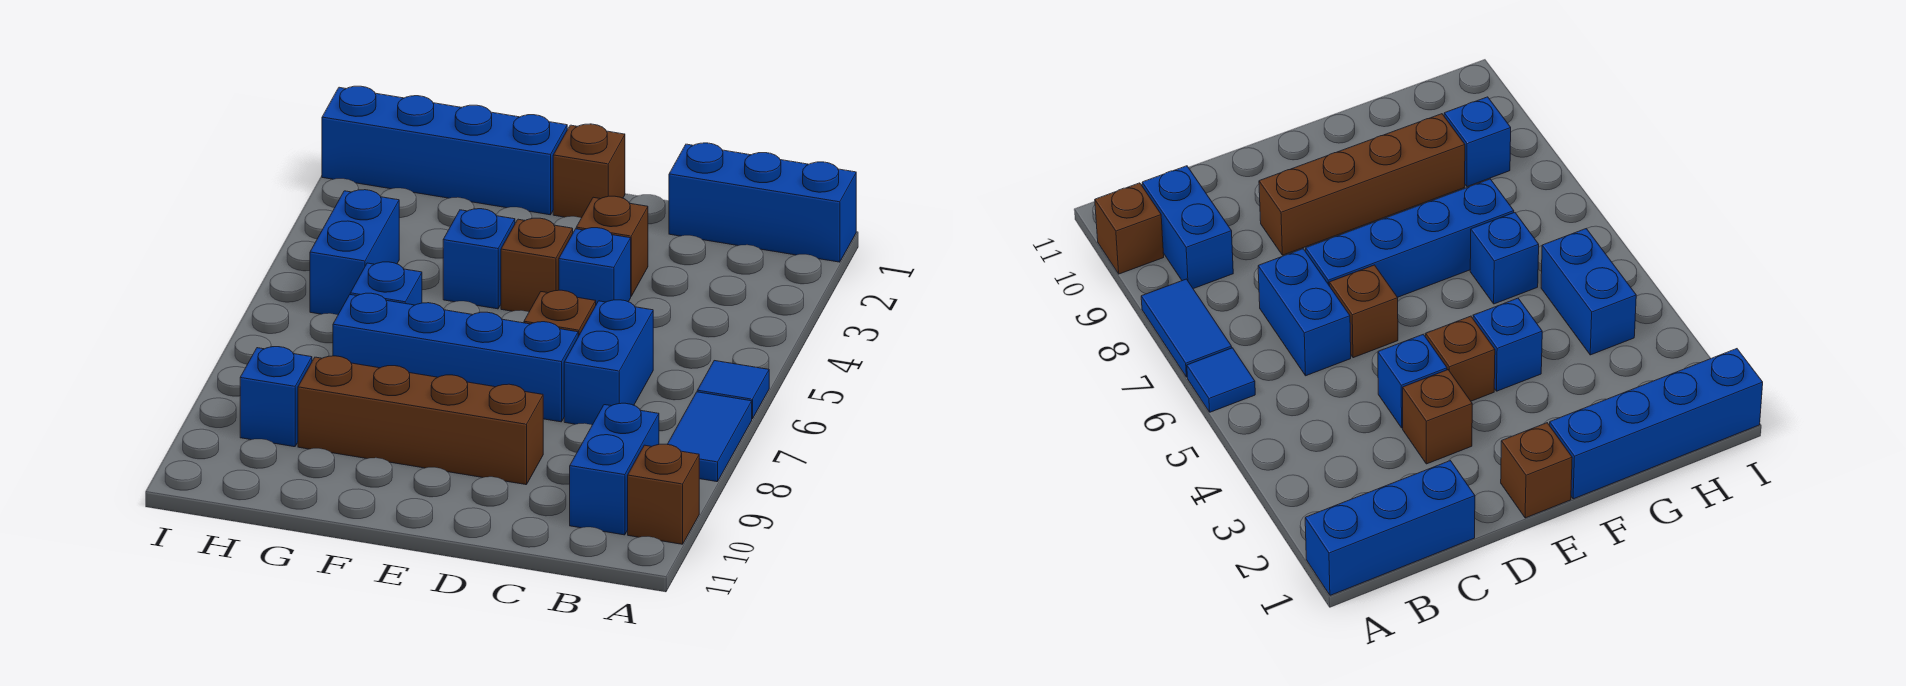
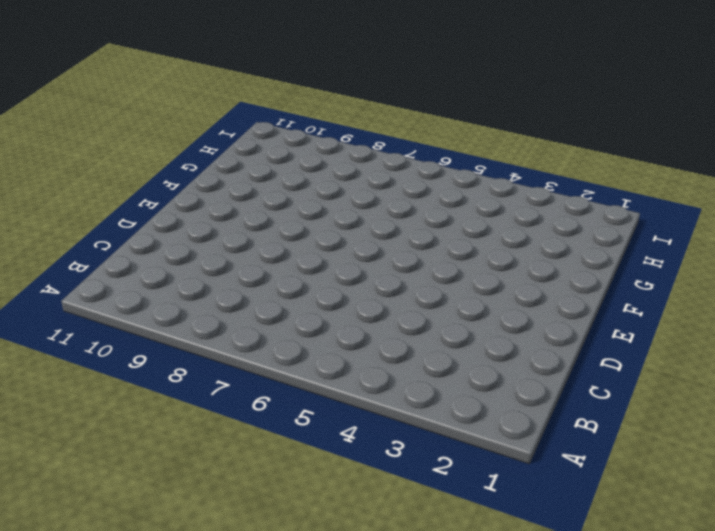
none -> blue 1x3 brick [669,143,856,262]
none -> blue 1x1 tile [697,361,769,419]
none -> blue 1x2 tile [667,392,752,482]

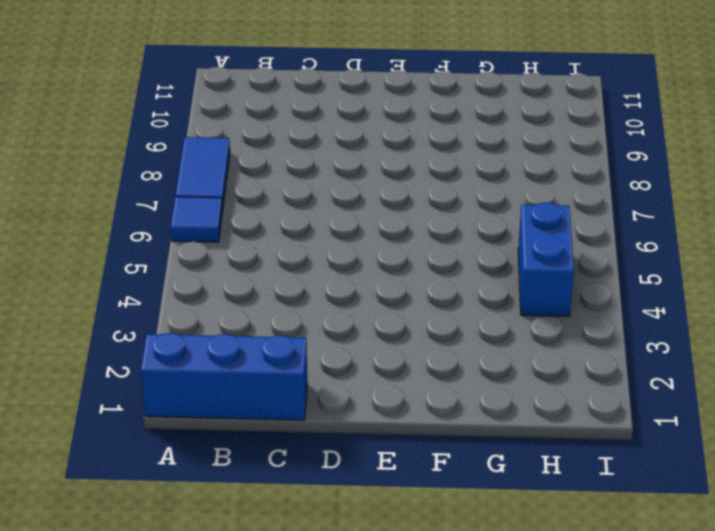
none -> brown 1x1 brick [628,444,699,544]
none -> blue 1x2 brick [570,403,659,535]
none -> blue 1x2 brick [564,300,653,425]

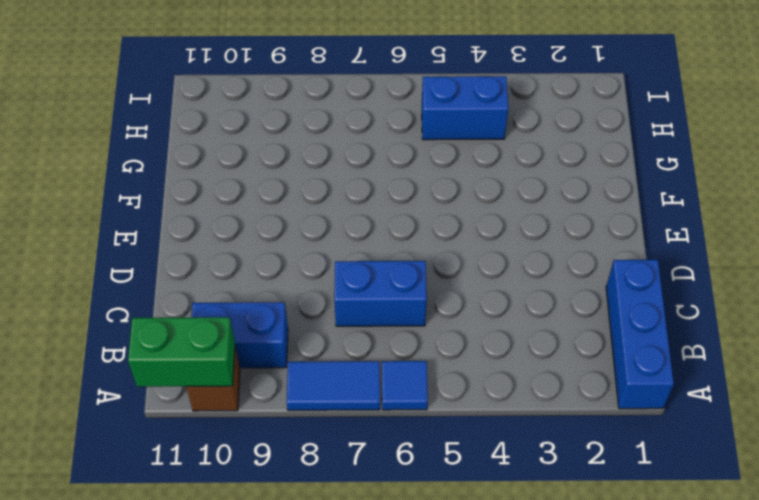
green 1x2 brick [128,317,235,387] -> none
none -> brown 1x1 brick [576,196,648,296]
none -> blue 1x1 brick [559,228,631,304]
none -> brown 1x1 brick [524,290,596,336]

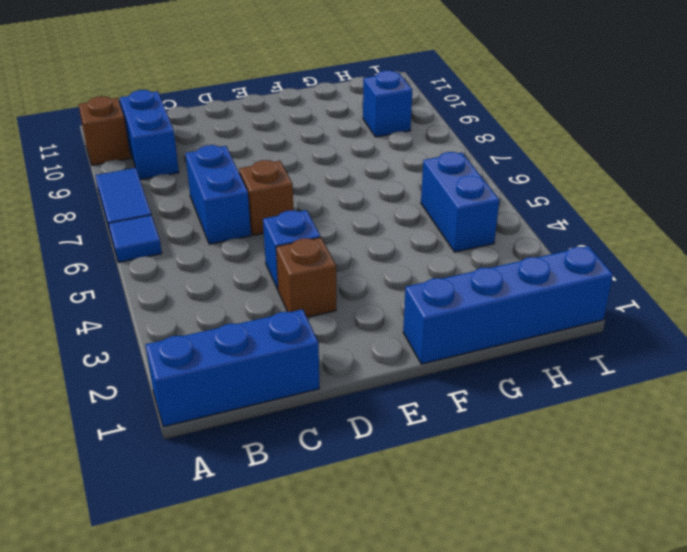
none -> blue 1x4 brick [333,293,578,422]
none -> brown 1x4 brick [298,356,543,485]
none -> brown 1x1 brick [553,124,625,218]

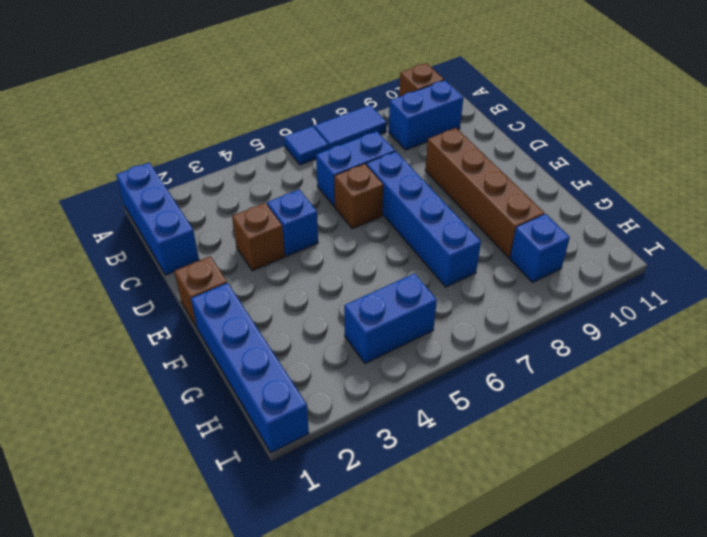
none -> brown 1x1 brick [501,218,573,312]
none -> blue 1x1 brick [443,209,515,309]
none -> blue 1x1 brick [350,262,422,305]

